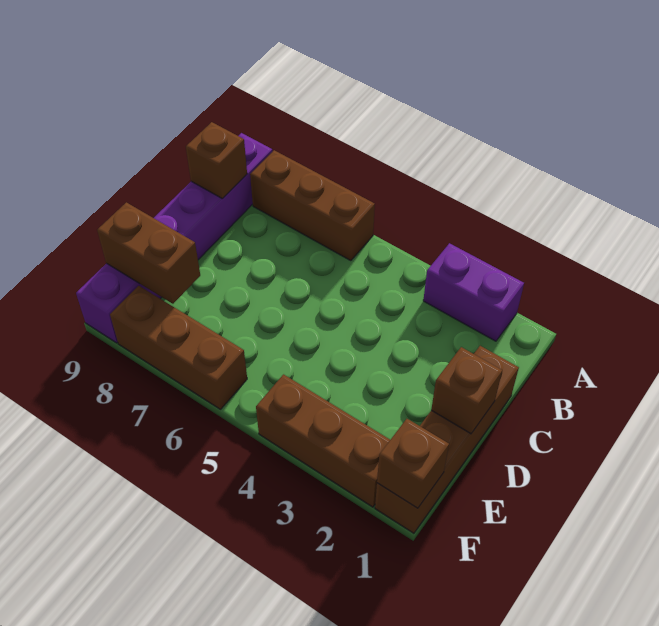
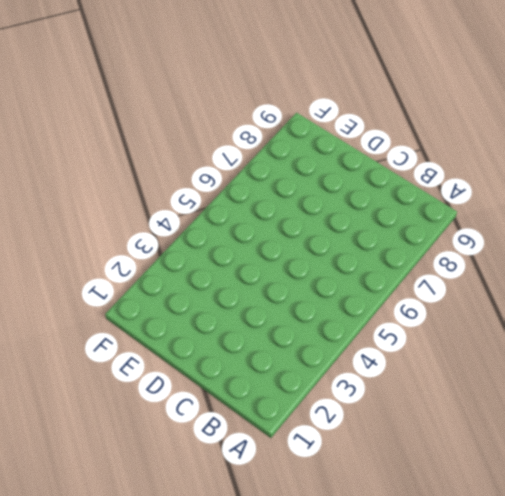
none -> purple 1x2 brick [423,243,524,341]
none -> brown 1x3 brick [250,150,375,261]

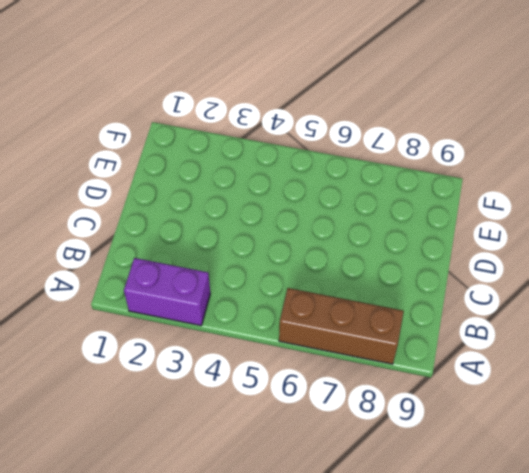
none -> purple 1x6 brick [76,133,273,343]
none -> brown 1x4 brick [375,346,519,533]

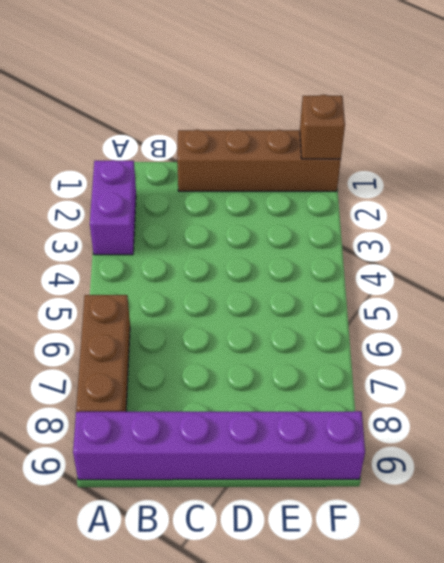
none -> brown 1x3 brick [256,374,390,507]
none -> brown 1x3 brick [110,286,247,409]

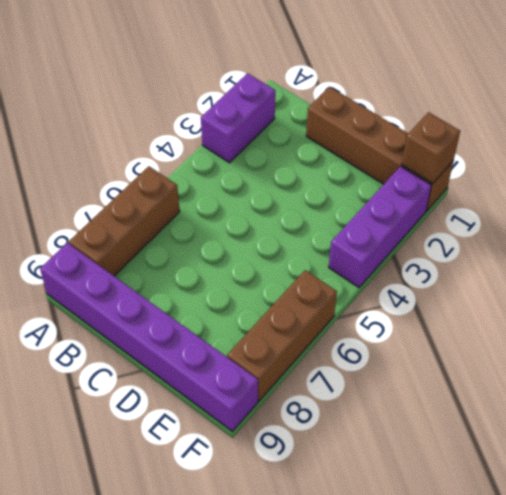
purple 1x3 brick [329,166,431,287] -> brown 1x3 brick [256,374,390,507]
none -> brown 1x1 brick [186,122,247,199]
none -> brown 1x1 brick [431,347,502,434]

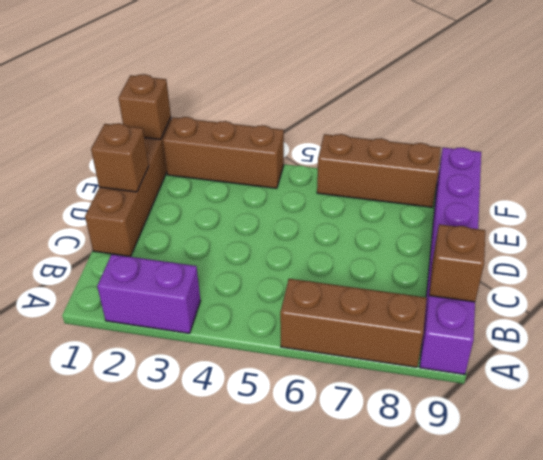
none -> brown 1x2 brick [97,202,200,304]

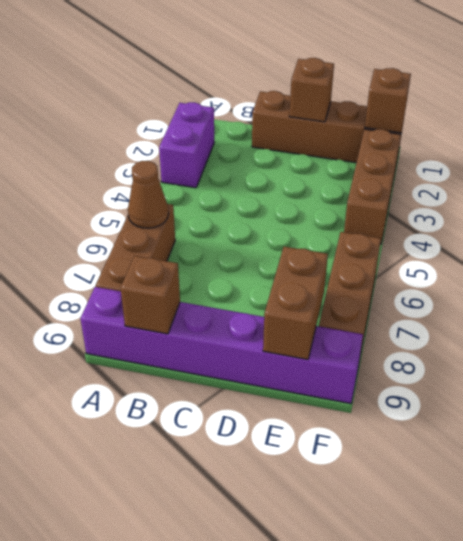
brown 1x1 cone [128,161,169,228] -> none

